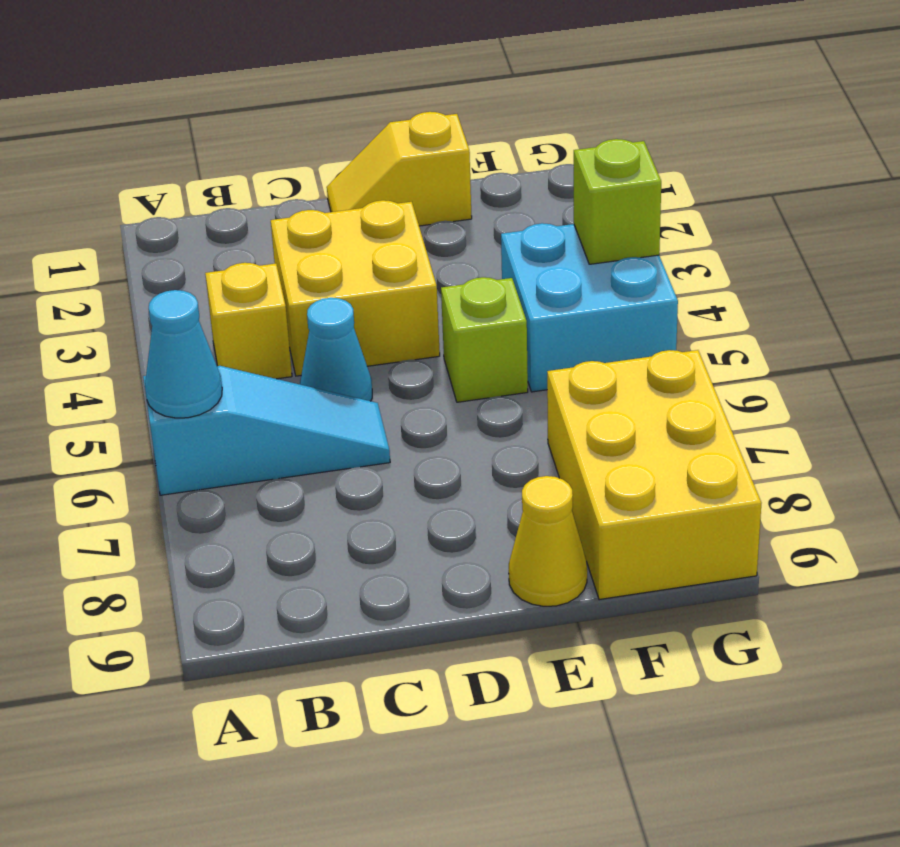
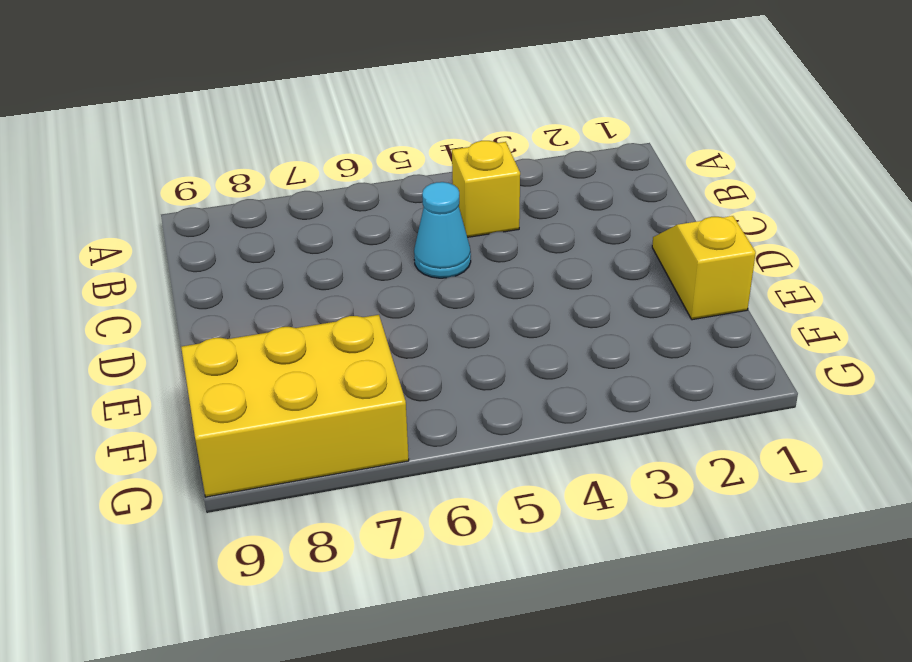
none -> cyan 1x3 slope [143,366,390,495]
none -> yellow 2x2 brick [271,200,440,376]

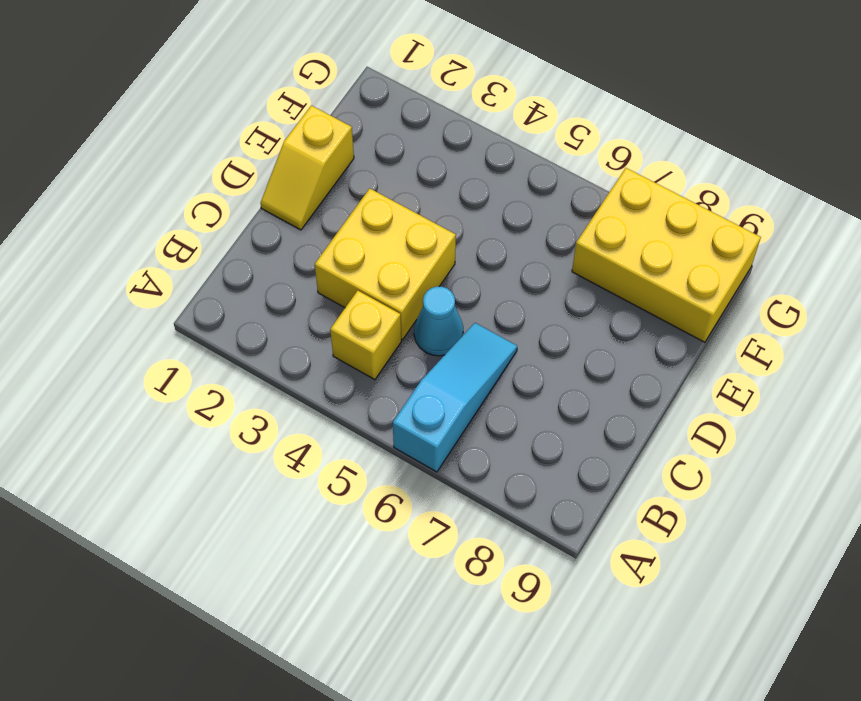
none -> lime 1x1 brick [441,277,528,402]
none -> yellow 1x1 cone [509,476,587,606]

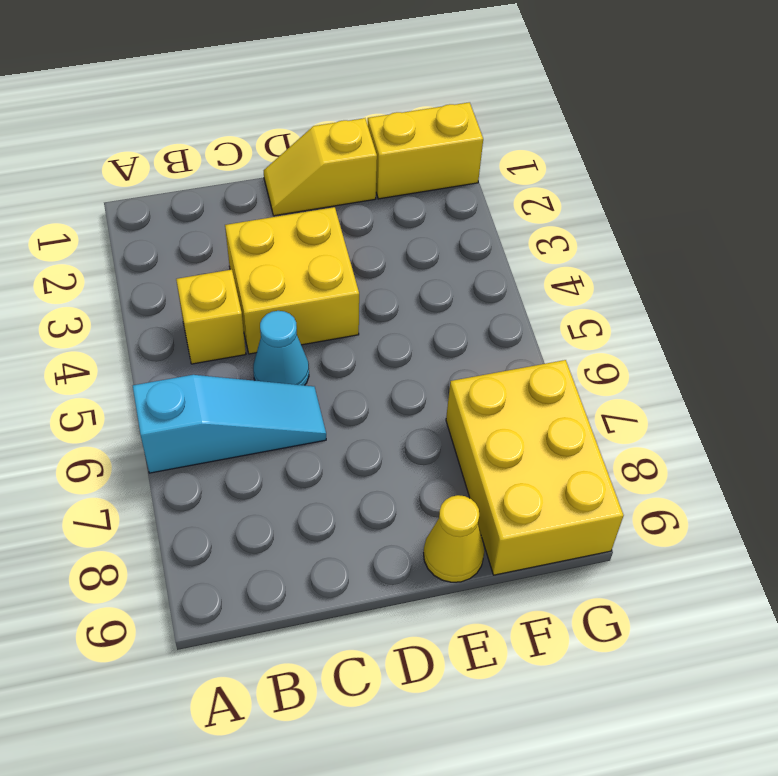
yellow 1x2 brick [368,102,483,199] -> none
none -> lime 1x1 brick [441,277,528,402]
none -> cyan 2x2 brick [501,223,678,392]

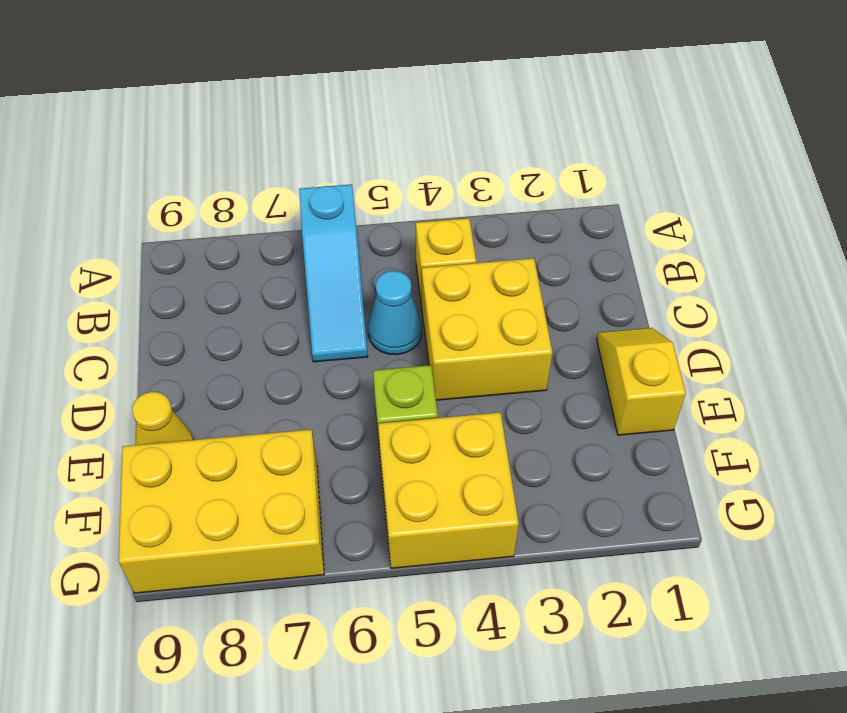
yellow 2x2 brick [378,412,519,568] -> cyan 2x2 brick [501,223,678,392]
none -> cyan 1x1 cone [145,290,222,418]
none -> lime 1x1 brick [574,139,661,264]

